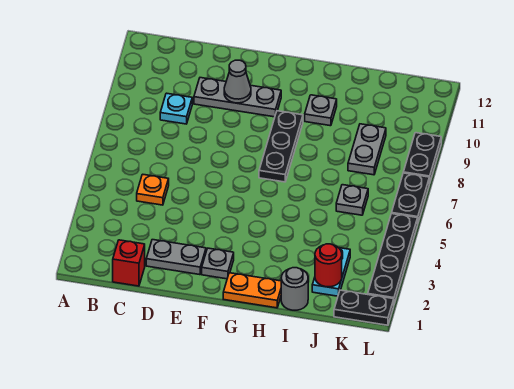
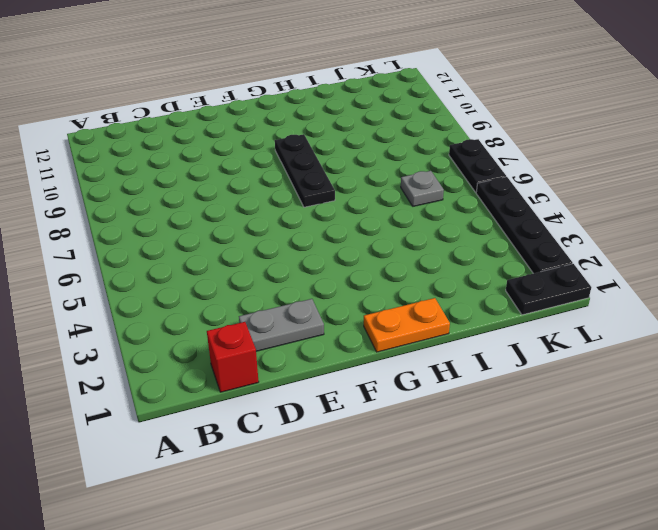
none -> orange 1x1 plate [137,174,169,205]
none -> cyan 1x1 plate [160,93,192,124]
none -> grey 1x3 plate [194,78,281,117]

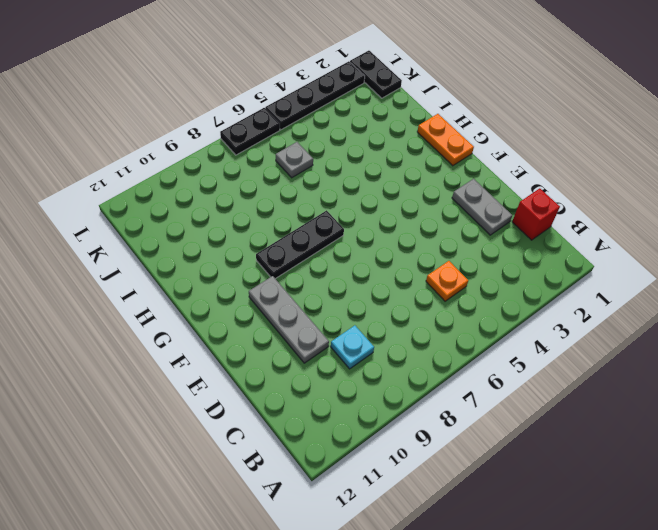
none -> grey 1x1 plate [202,248,234,279]
none -> grey 1x1 plate [305,95,337,126]
none -> grey 1x1 round brick [281,268,308,310]

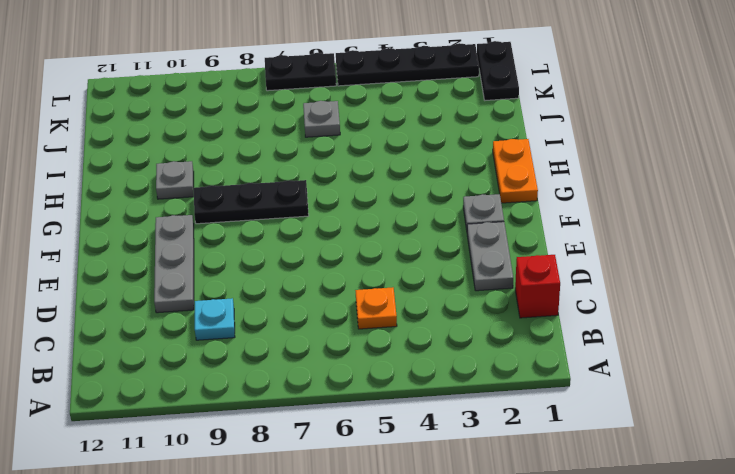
none -> grey 1x1 round brick [281,268,308,310]
none -> cyan 1x2 plate [312,248,350,296]
none -> grey 1x2 plate [348,124,386,175]

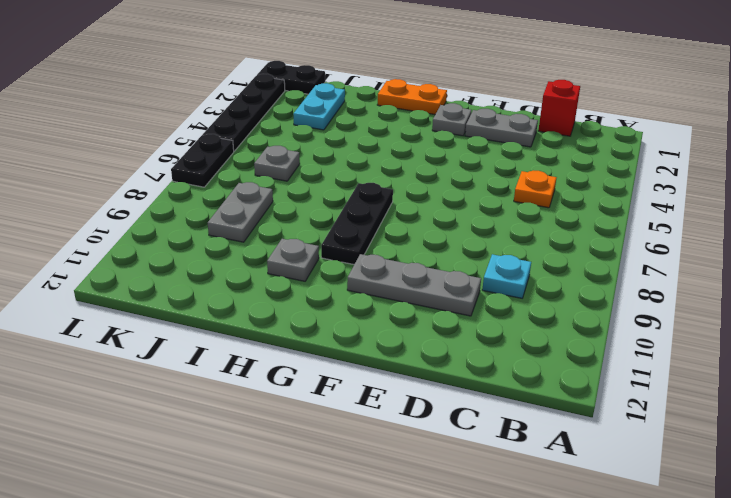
none -> grey 1x1 round brick [281,268,308,310]
none -> black 1x2 plate [403,133,441,183]
none -> grey 1x1 cone [224,60,251,103]

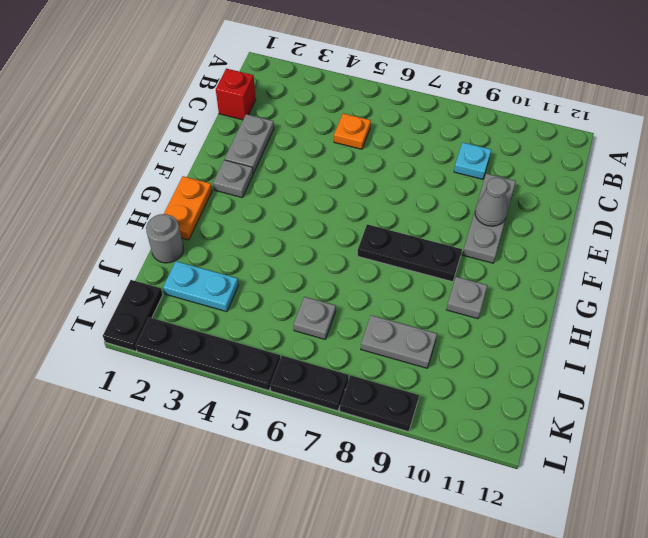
none -> red 1x1 round brick [315,244,342,287]

